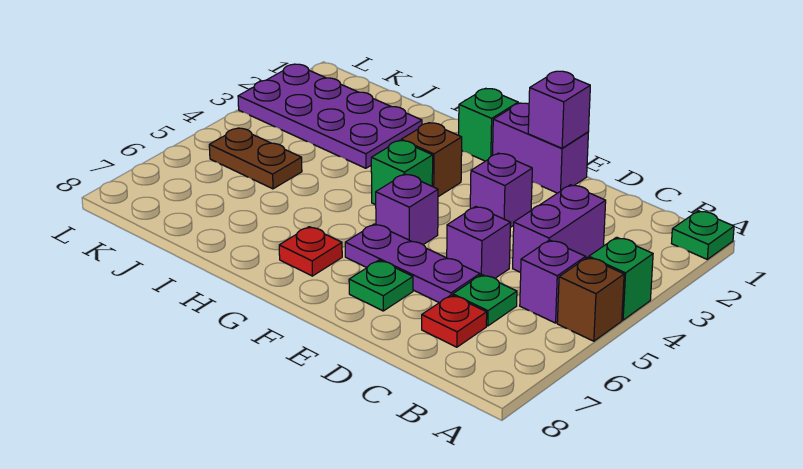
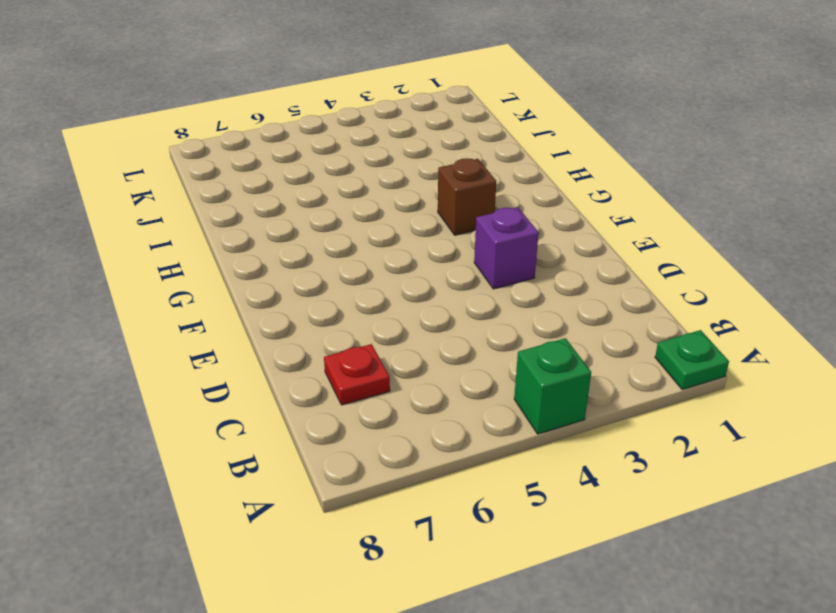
none -> brown 1x1 brick [557,257,624,341]
none -> purple 1x1 brick [520,240,586,323]
none -> purple 1x2 brick [513,185,606,272]

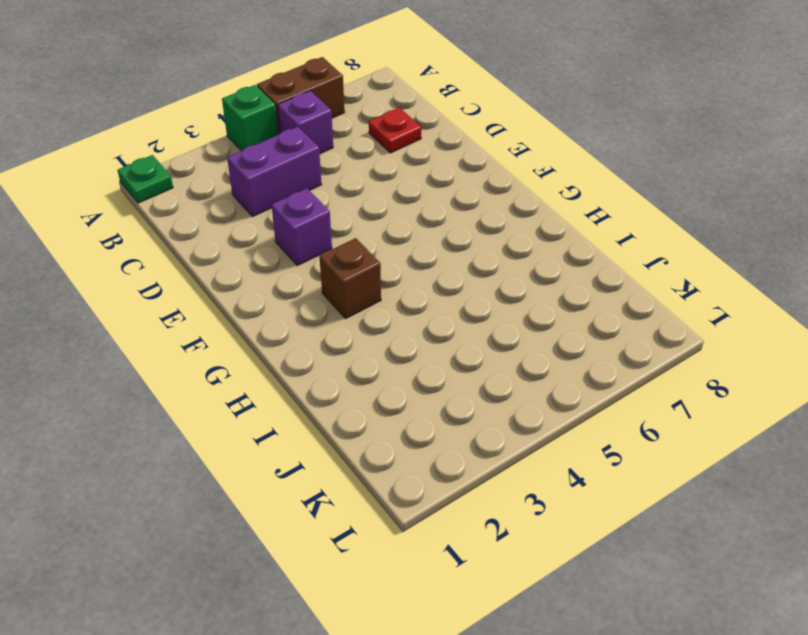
brown 1x2 brick [257,57,345,135] -> brown 1x1 brick [557,257,624,341]
none -> green 1x1 plate [453,275,517,326]
none -> purple 1x1 brick [447,207,511,278]
none -> purple 1x3 plate [345,224,480,303]

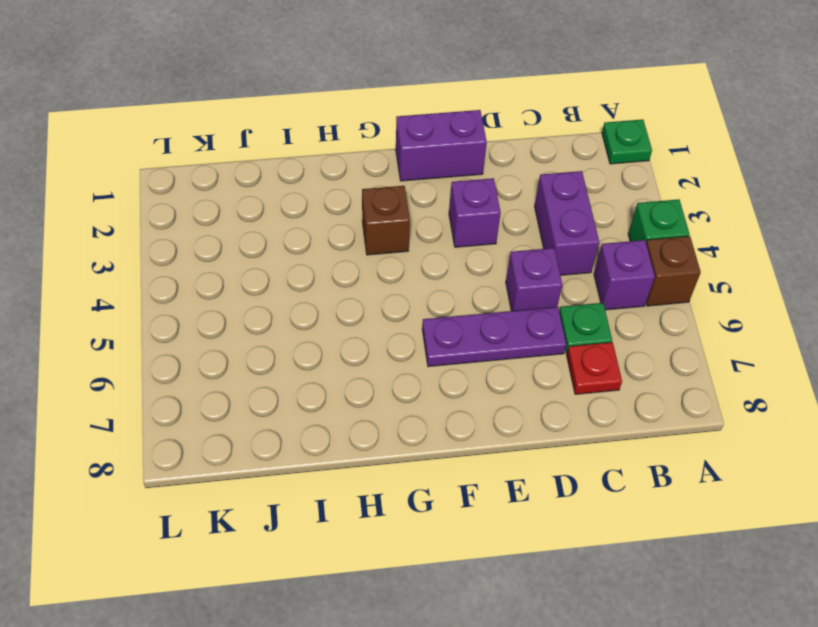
none -> green 1x1 plate [349,260,413,311]
none -> purple 1x1 brick [376,174,438,245]
none -> green 1x1 brick [459,89,518,161]

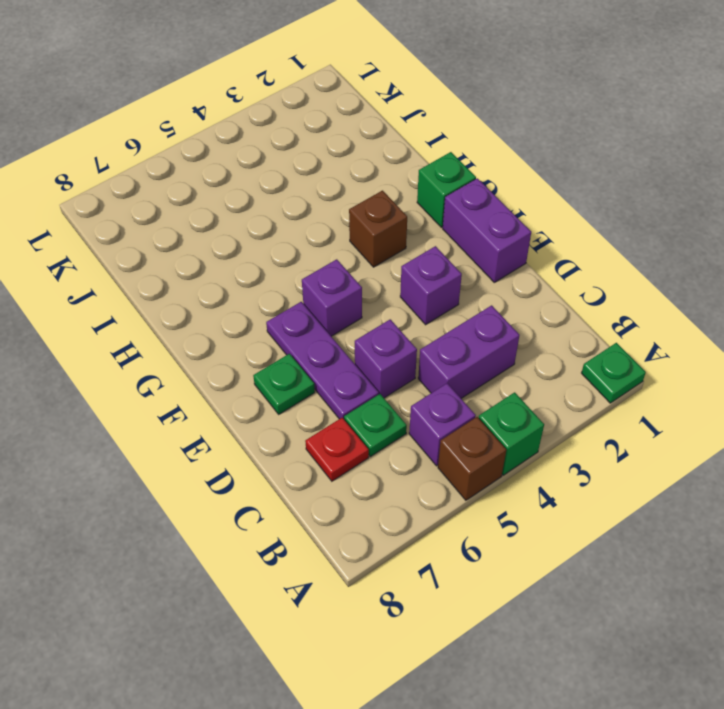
none -> green 1x1 brick [371,140,433,205]
none -> red 1x1 plate [279,227,342,276]
none -> purple 2x4 plate [238,64,422,168]

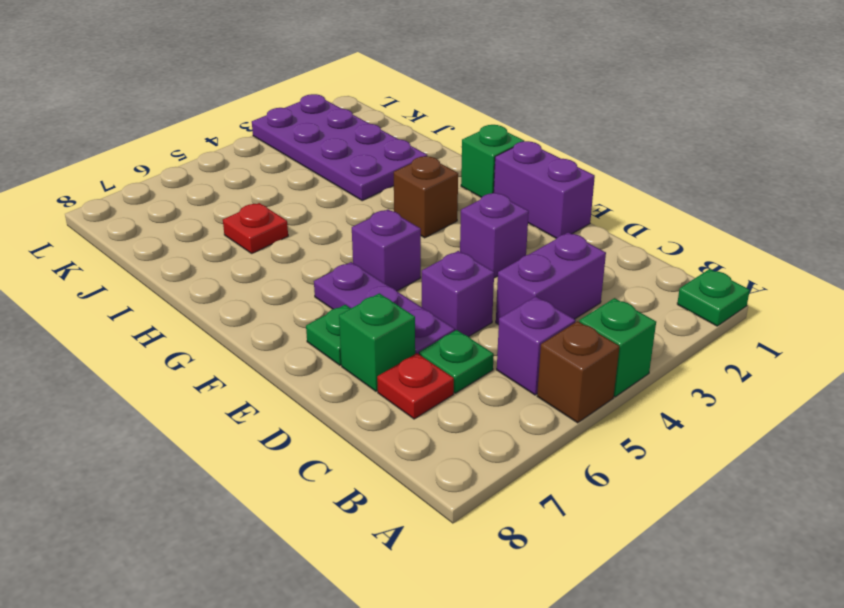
green 1x1 brick [339,293,415,391] -> green 1x1 brick moved to [371,140,433,205]
red 1x1 plate [223,203,288,253] -> red 1x1 plate moved to [279,227,342,276]
none -> brown 1x2 plate [209,128,302,189]
none -> purple 1x1 brick [528,71,590,148]

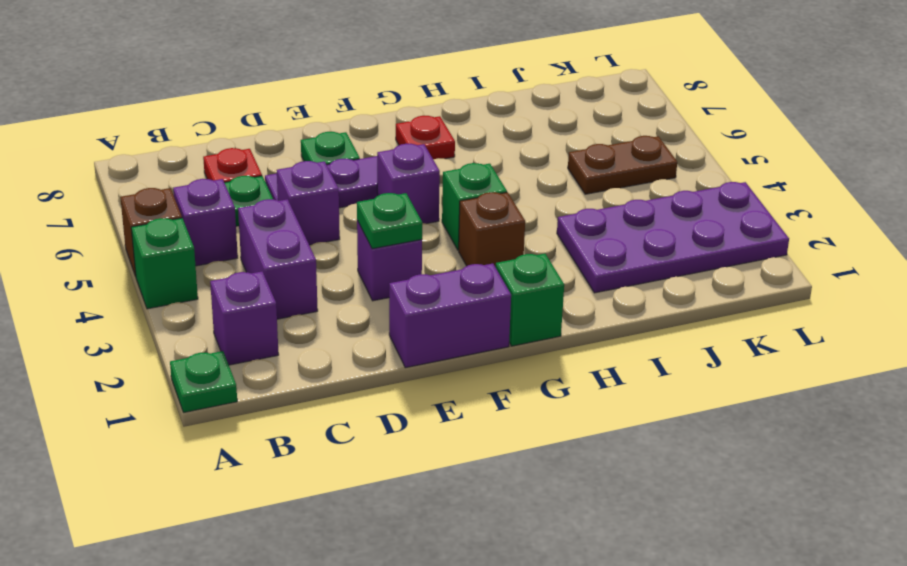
purple 1x1 brick [210,272,279,365] -> purple 1x1 brick moved to [528,71,590,148]
green 1x1 plate [357,193,422,249] -> none

